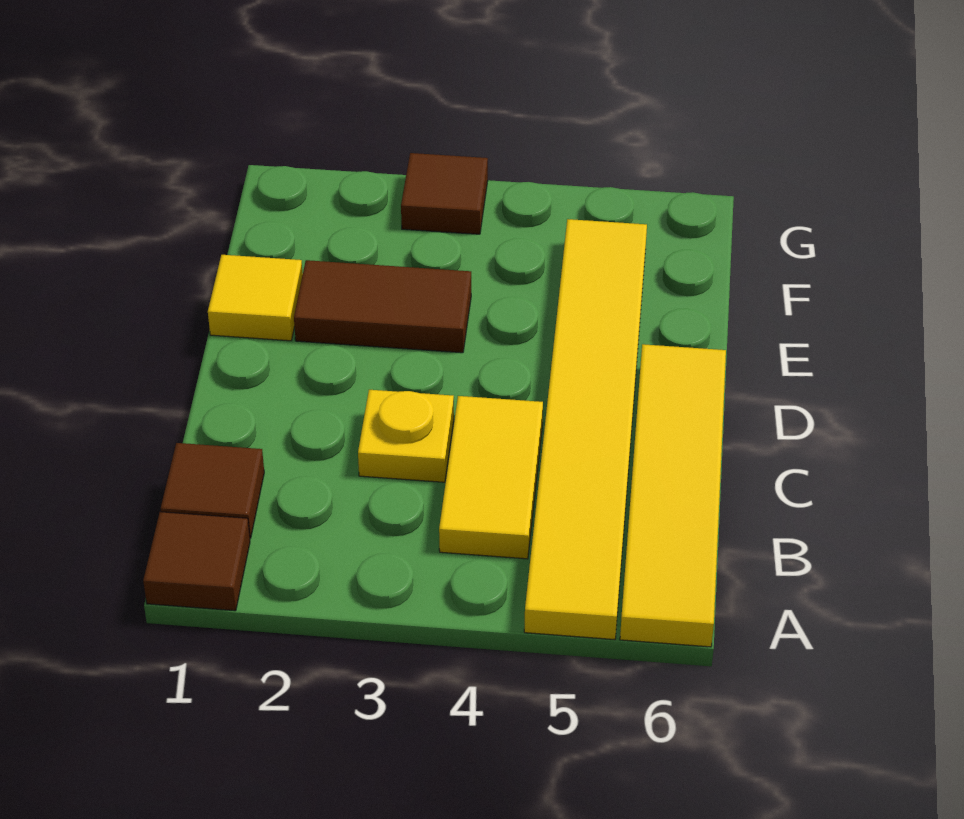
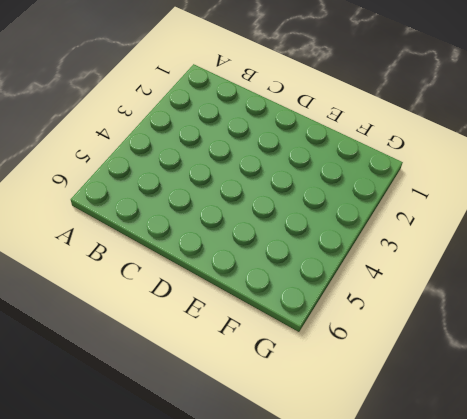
none -> brown 1x1 tile [143,512,250,611]
none -> yellow 1x6 tile [524,219,647,640]

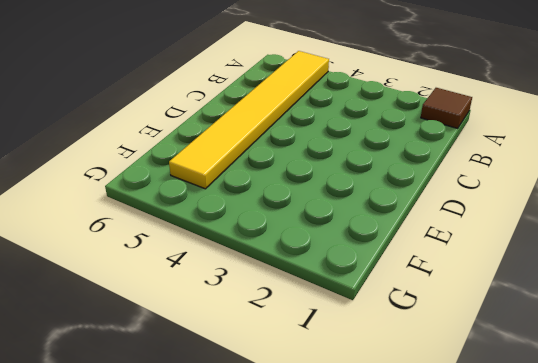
none -> yellow 1x4 tile [620,344,726,647]
none -> brown 1x1 tile [161,443,264,538]

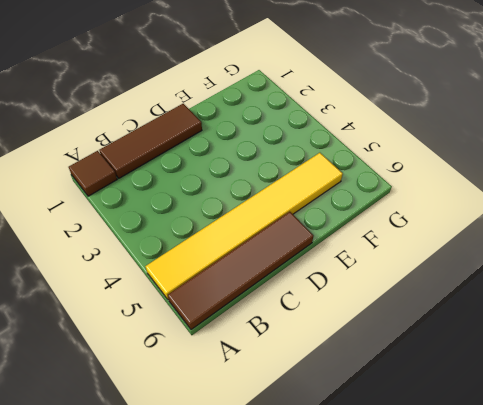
brown 1x4 tile [168,212,313,330] -> yellow 1x4 tile [620,344,726,647]
brown 1x3 tile [99,104,202,178] -> brown 1x1 tile [161,443,264,538]
none -> yellow 1x2 tile [439,396,543,559]
none -> yellow 1x1 plate [358,390,454,482]

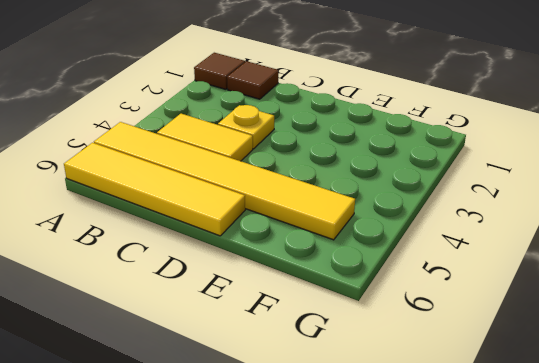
none -> yellow 1x1 tile [208,255,303,341]
none -> brown 1x2 tile [294,260,471,353]

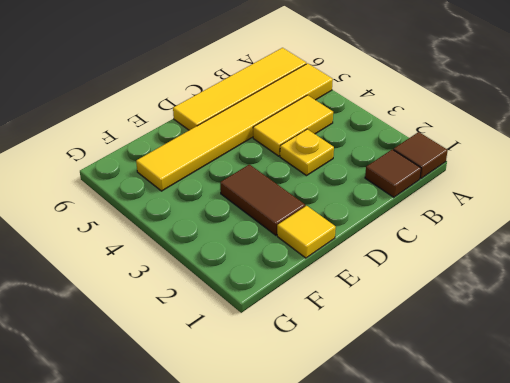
none -> brown 1x1 tile [401,153,488,234]

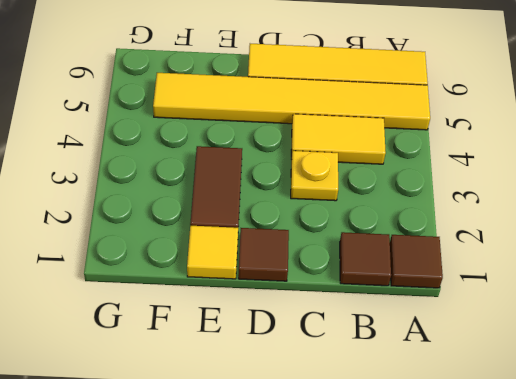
brown 1x1 tile [238,228,289,281] -> brown 1x1 tile moved to [401,153,488,234]

